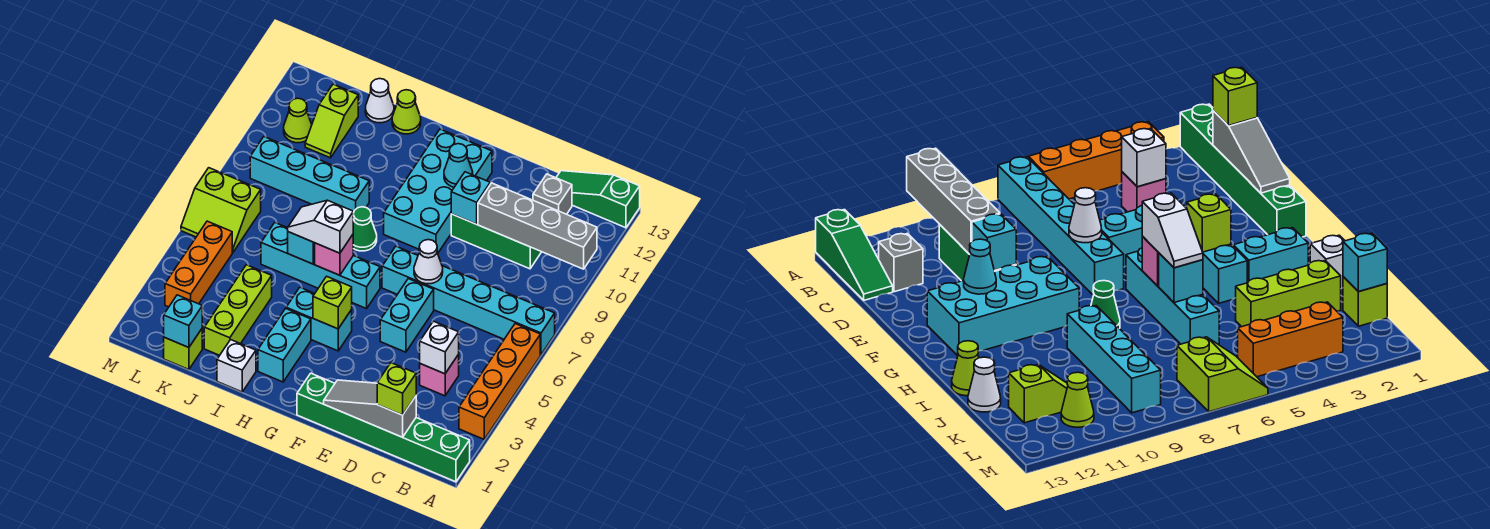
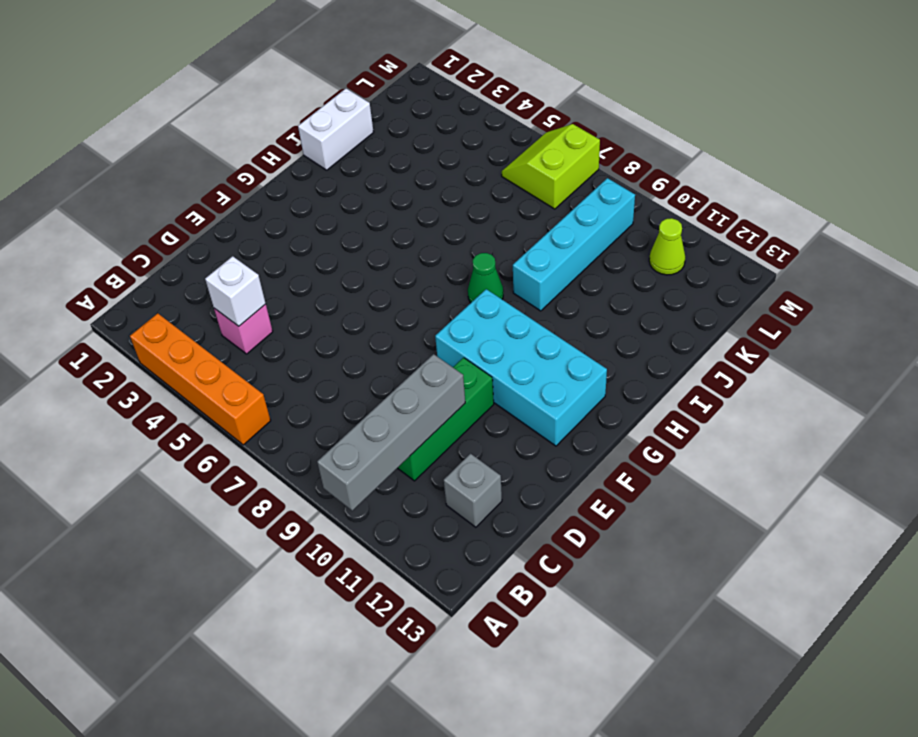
white 1x2 brick [298,89,374,170] -> white 1x1 brick [217,340,256,392]
none -> green 1x6 brick [297,373,470,482]
none -> cyan 1x6 brick [382,246,555,355]
none -> green 1x3 slope [556,171,640,228]
none -> cyan 1x2 brick [380,279,434,352]

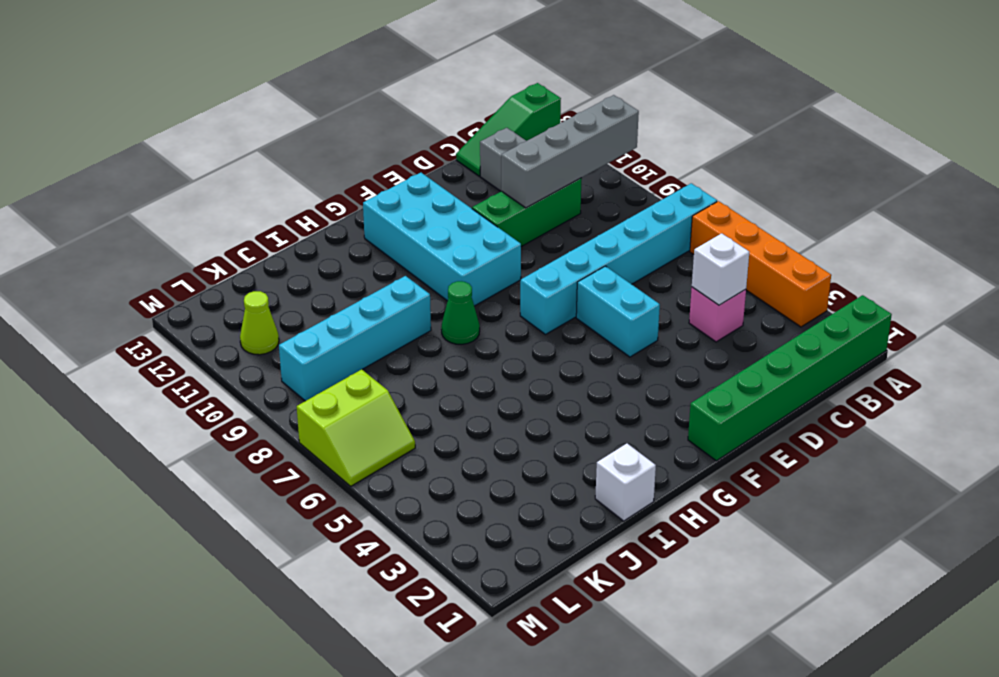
none -> cyan 1x2 brick [286,287,352,351]
none -> cyan 1x4 brick [261,223,380,309]
none -> cyan 1x2 brick [258,308,311,382]
none -> lime 1x1 cone [392,90,421,134]

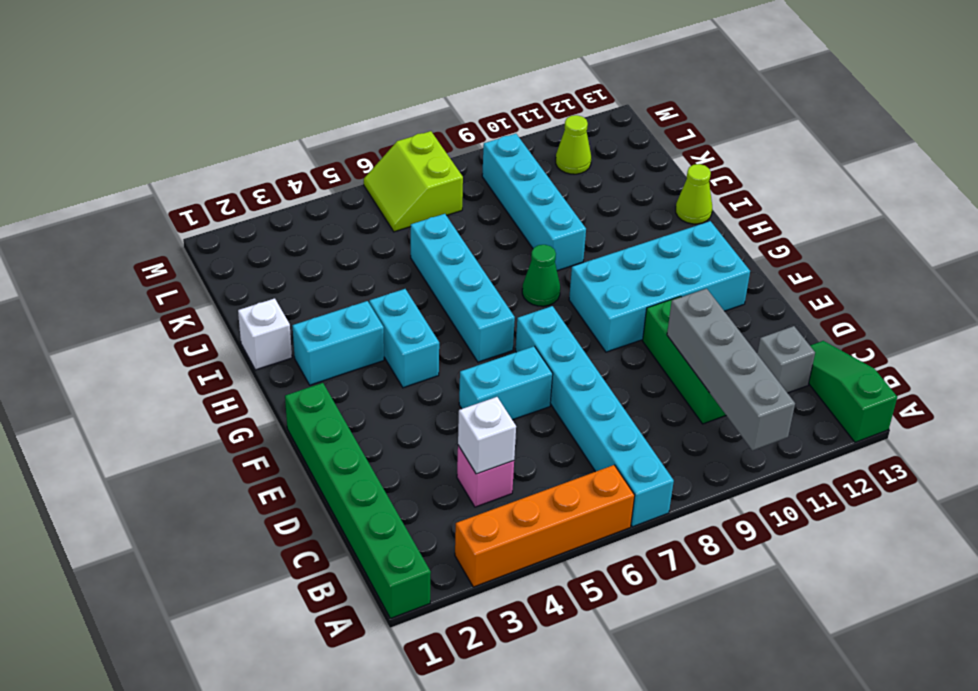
none -> lime 1x3 brick [204,265,272,355]
none -> white 1x1 cone [365,79,394,123]
none -> lime 1x1 brick [164,329,202,370]
none -> lime 1x2 slope [305,84,358,158]

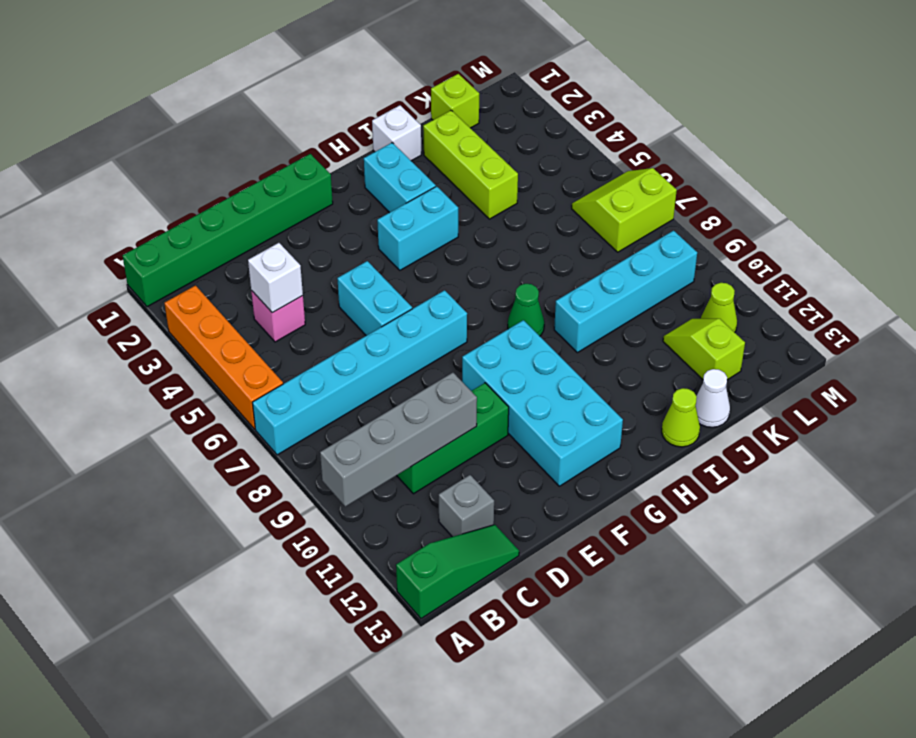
none -> cyan 1x4 brick [261,223,380,309]
none -> orange 1x3 brick [165,221,232,307]
none -> grey 1x3 slope [324,380,416,437]
none -> white 1x1 cone [414,240,443,284]

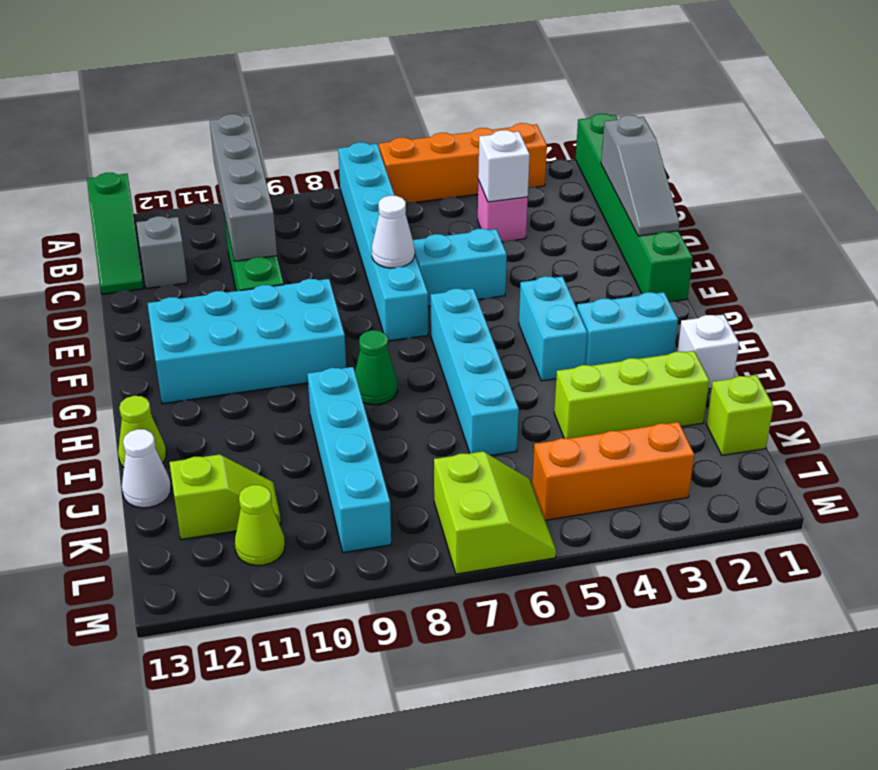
none -> cyan 1x1 brick [451,172,490,224]
none -> cyan 1x1 cone [444,144,473,187]
none -> lime 1x1 brick [313,276,352,329]
none -> pink 1x1 brick [315,235,353,275]

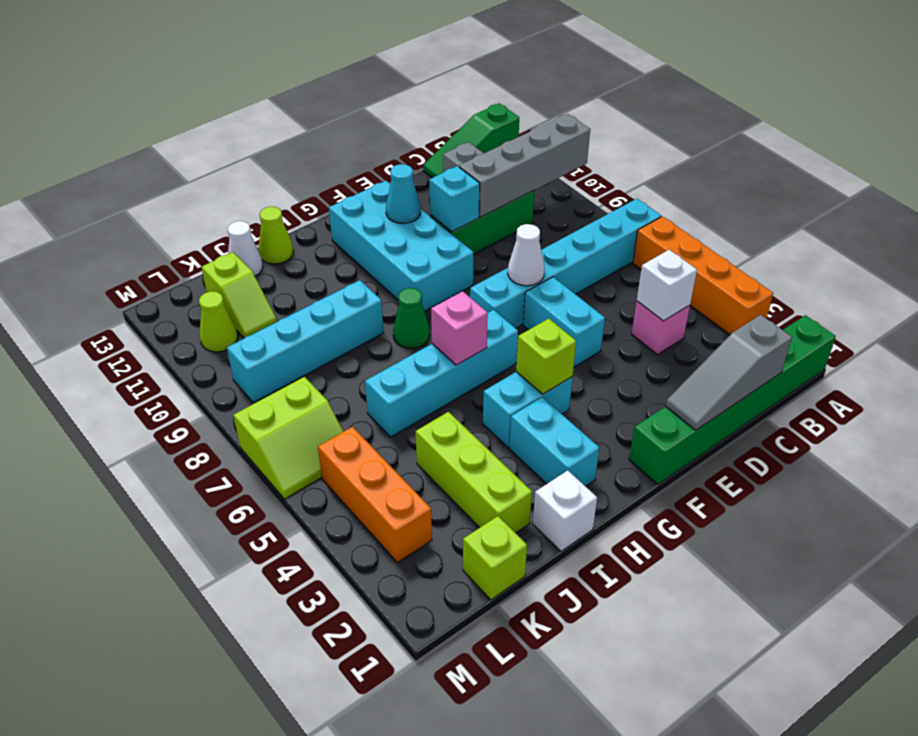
none -> cyan 1x1 brick [288,232,315,264]
none -> cyan 1x1 brick [164,295,202,348]
none -> lime 1x1 brick [377,363,416,415]
none -> white 1x2 slope [288,200,353,253]

